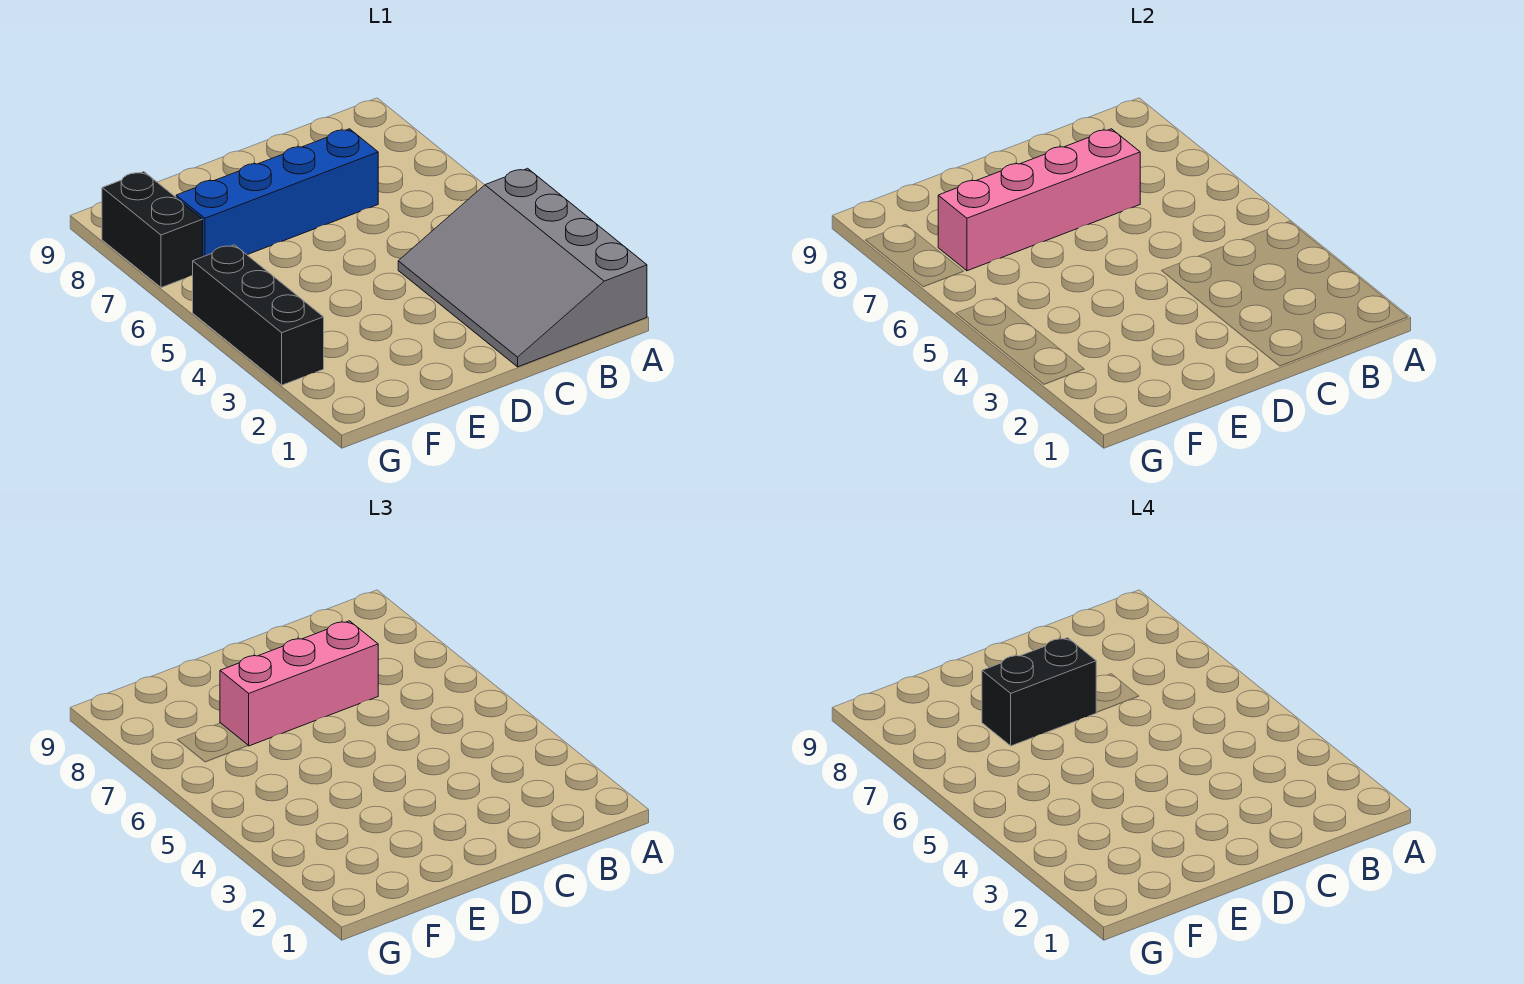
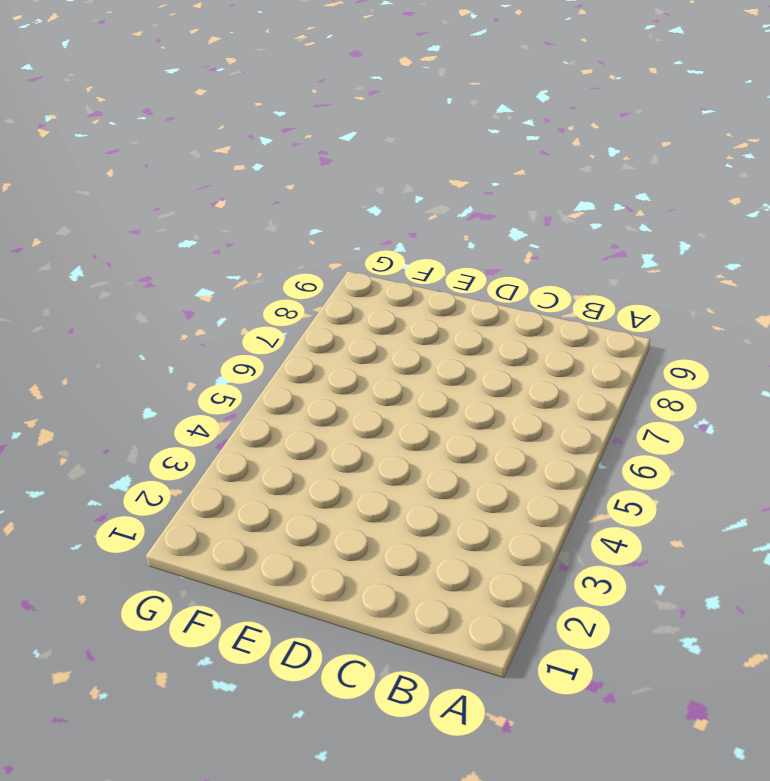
none -> grey 3x4 slope [398,168,647,367]
none -> blue 1x4 brick [176,129,378,257]

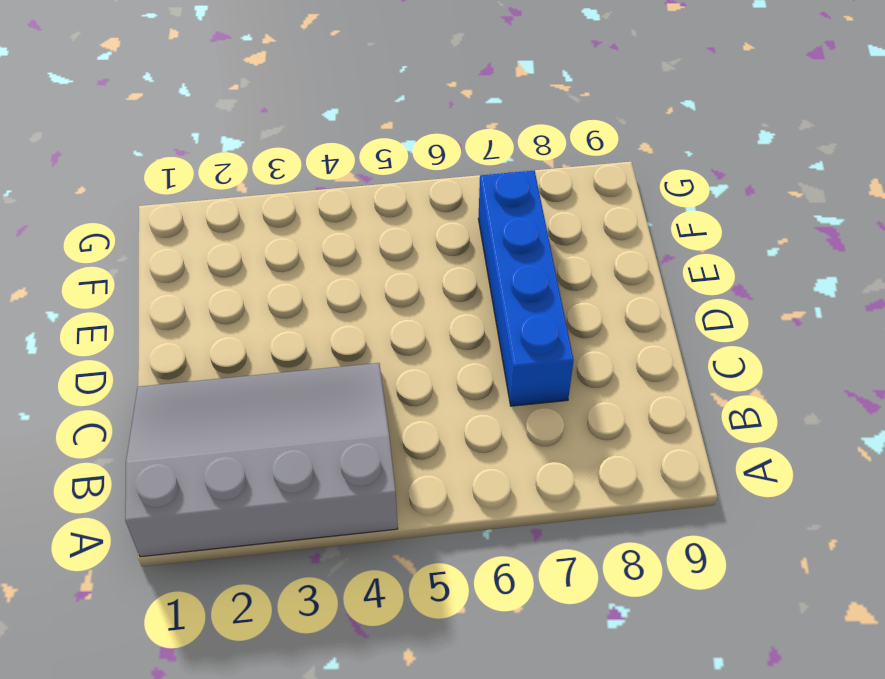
none -> black 1x3 brick [193,245,324,385]
none -> black 1x2 brick [102,172,203,288]

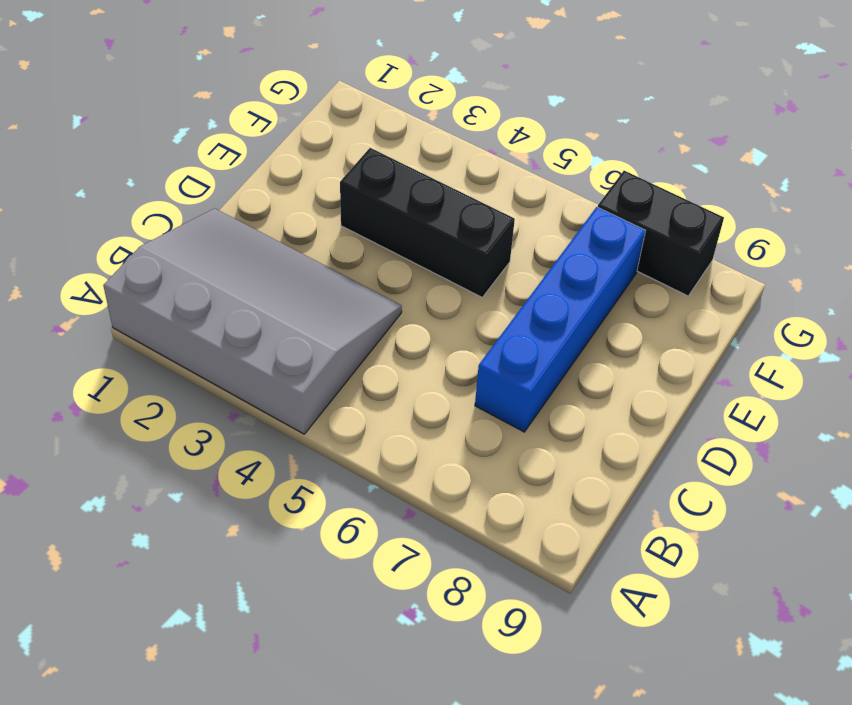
black 1x3 brick [340,148,515,297] -> black 1x3 brick moved to [193,245,324,385]
none -> pink 1x4 brick [938,129,1140,271]
none -> pink 1x3 brick [220,621,378,746]

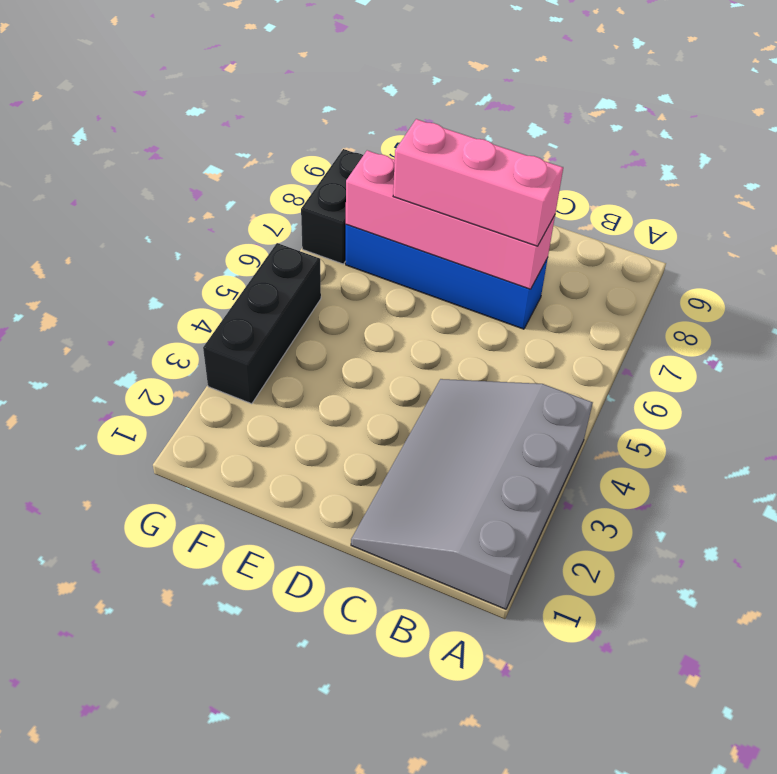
none -> black 1x2 brick [982,638,1096,746]

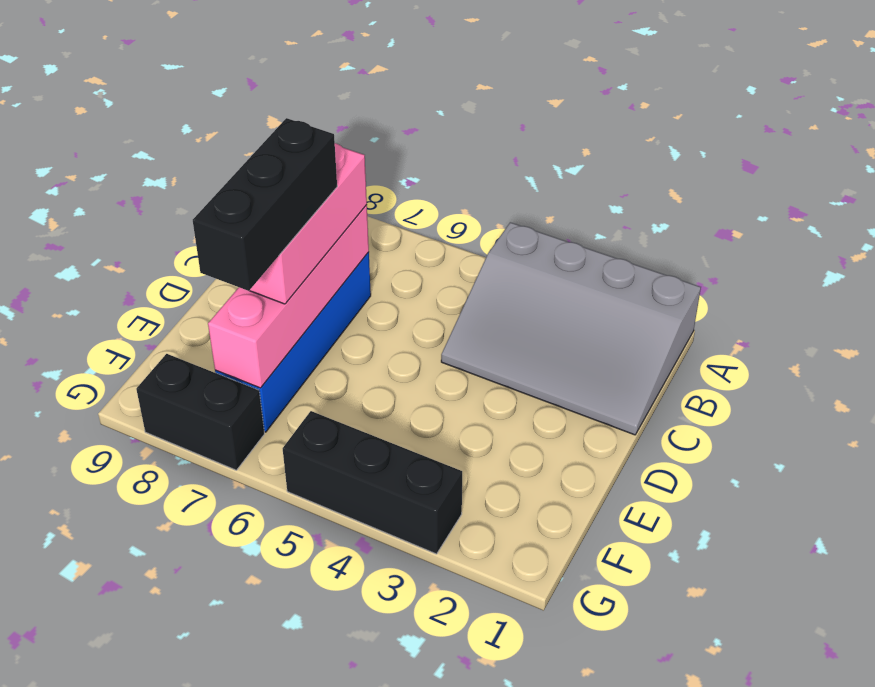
black 1x3 brick [193,118,337,291] -> black 1x2 brick [982,638,1096,746]

